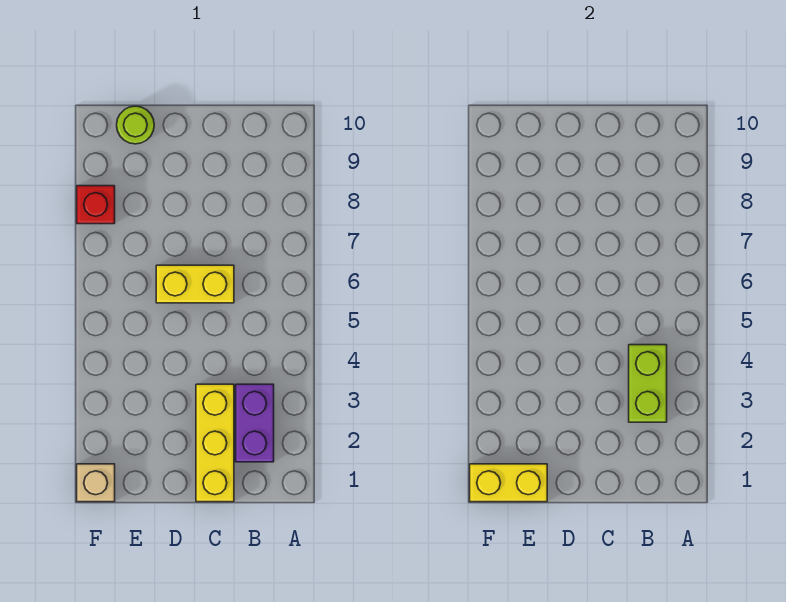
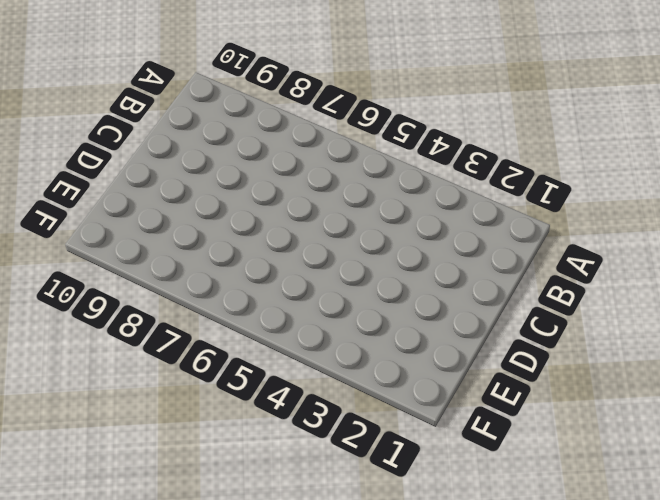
none -> purple 1x2 brick [236,384,274,462]
none -> yellow 1x3 brick [196,384,234,502]

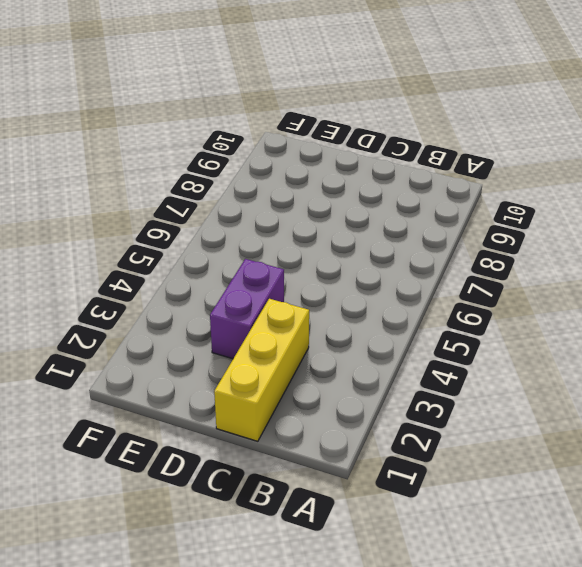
purple 1x2 brick [210,259,284,359] -> purple 1x2 brick moved to [236,384,274,462]
none -> yellow 1x2 brick [156,265,234,303]
none -> lime 1x1 round brick [117,106,154,144]

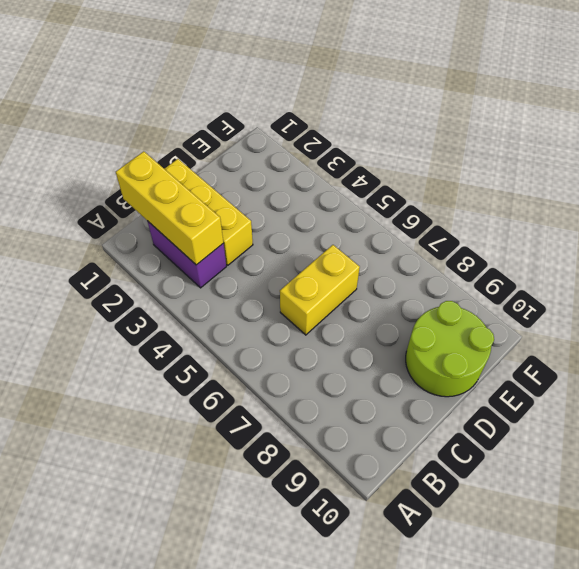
yellow 1x3 brick [116,151,223,265] -> lime 1x2 brick [629,345,667,422]
lime 2x2 round brick [406,301,494,397] -> lime 1x1 round brick [117,106,154,144]
none -> tan 1x1 brick [77,464,115,502]
none -> red 1x1 brick [77,186,115,224]

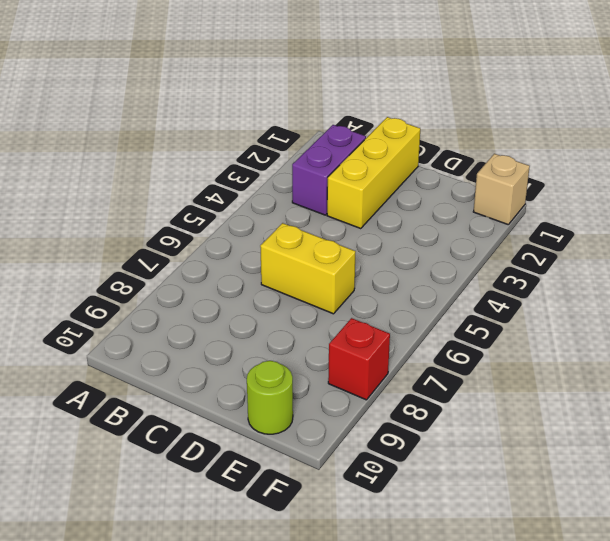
none -> lime 1x2 brick [629,345,667,422]
none -> yellow 1x2 brick [470,464,547,502]

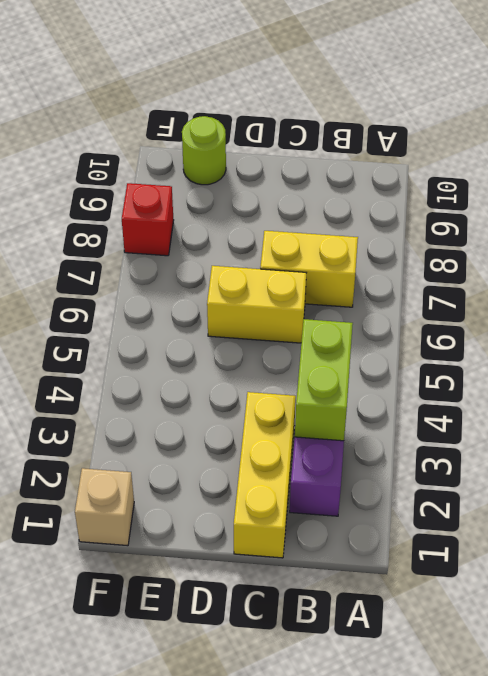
yellow 1x2 brick [260,231,358,307] -> yellow 1x2 brick moved to [470,464,547,502]

